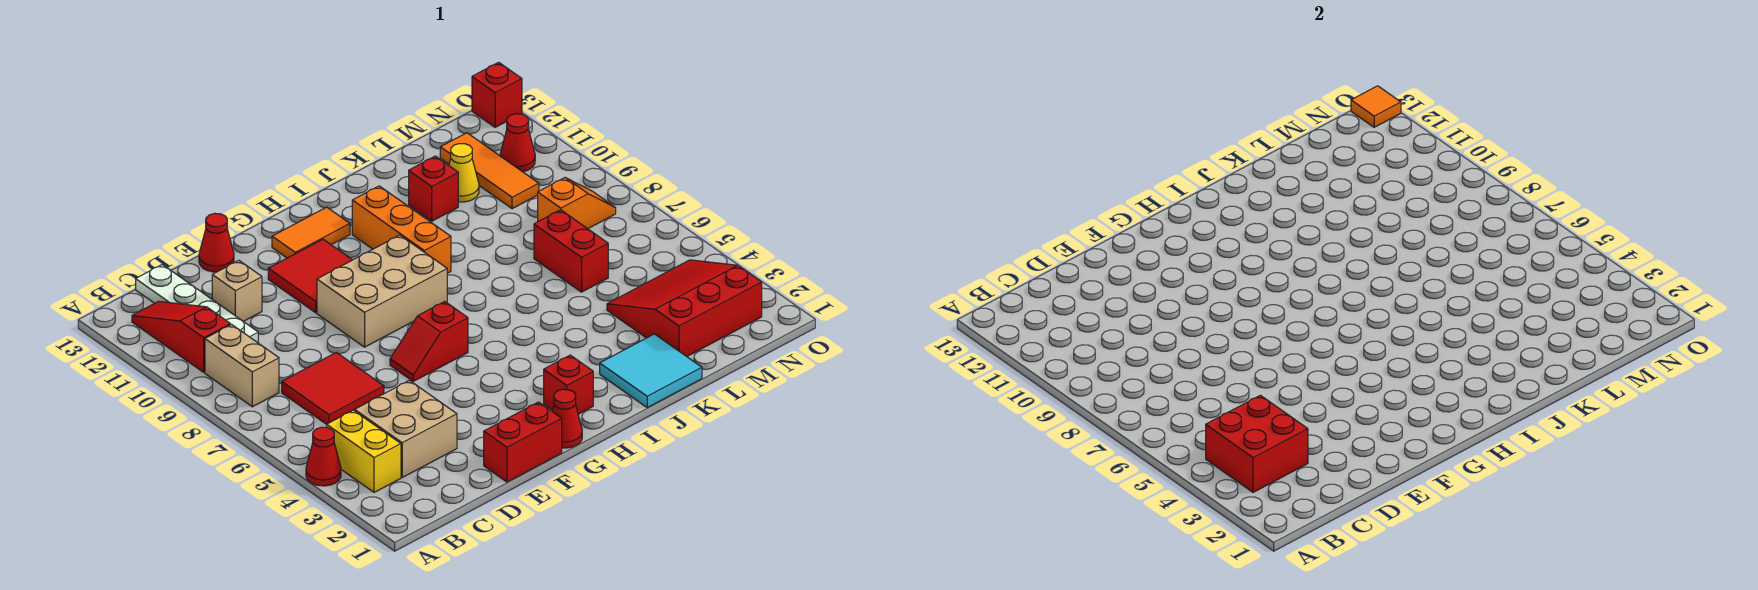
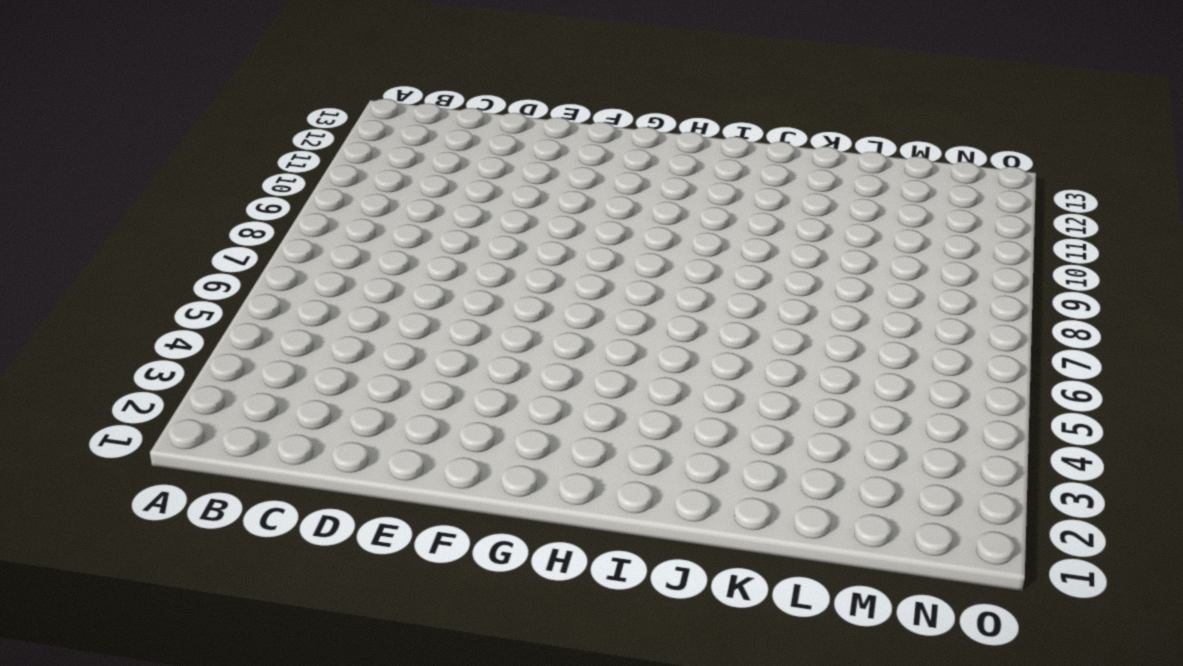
none -> red 1x1 cone [306,427,341,486]
none -> yellow 1x2 brick [327,410,401,492]
none -> tan 1x2 brick [205,325,279,407]

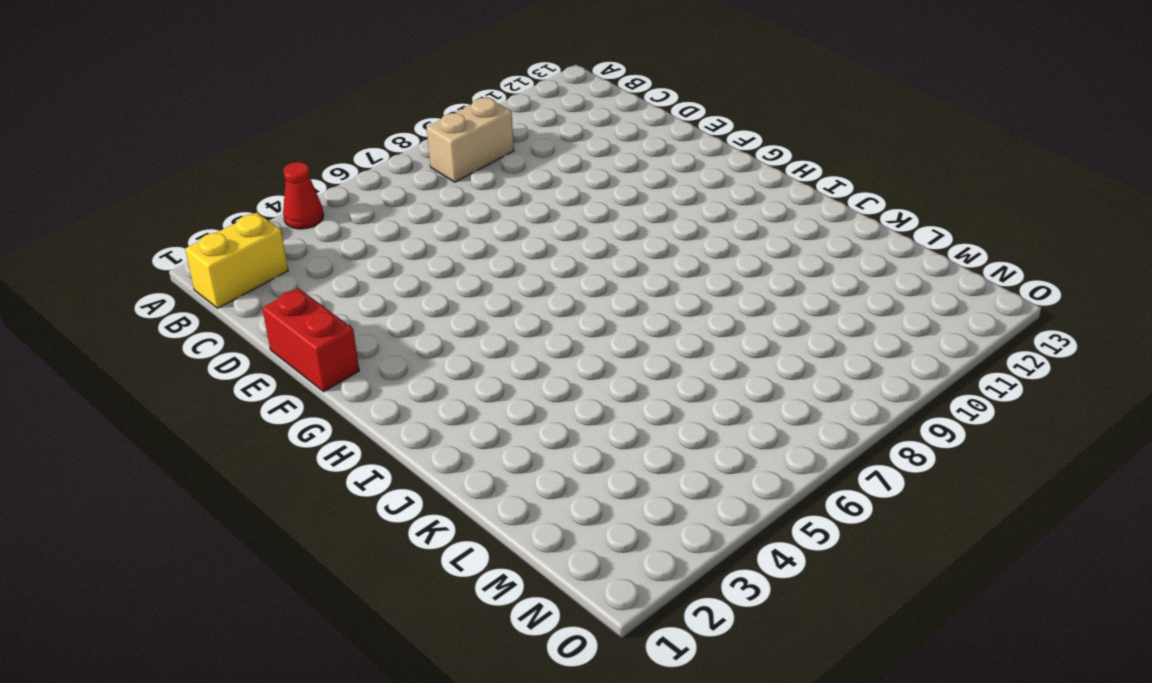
yellow 1x2 brick [185,213,288,308] -> yellow 1x2 brick moved to [327,410,401,492]
none -> red 1x3 slope [132,301,230,372]
none -> tan 2x2 brick [355,380,457,477]
none -> red 2x2 tile [282,352,384,424]

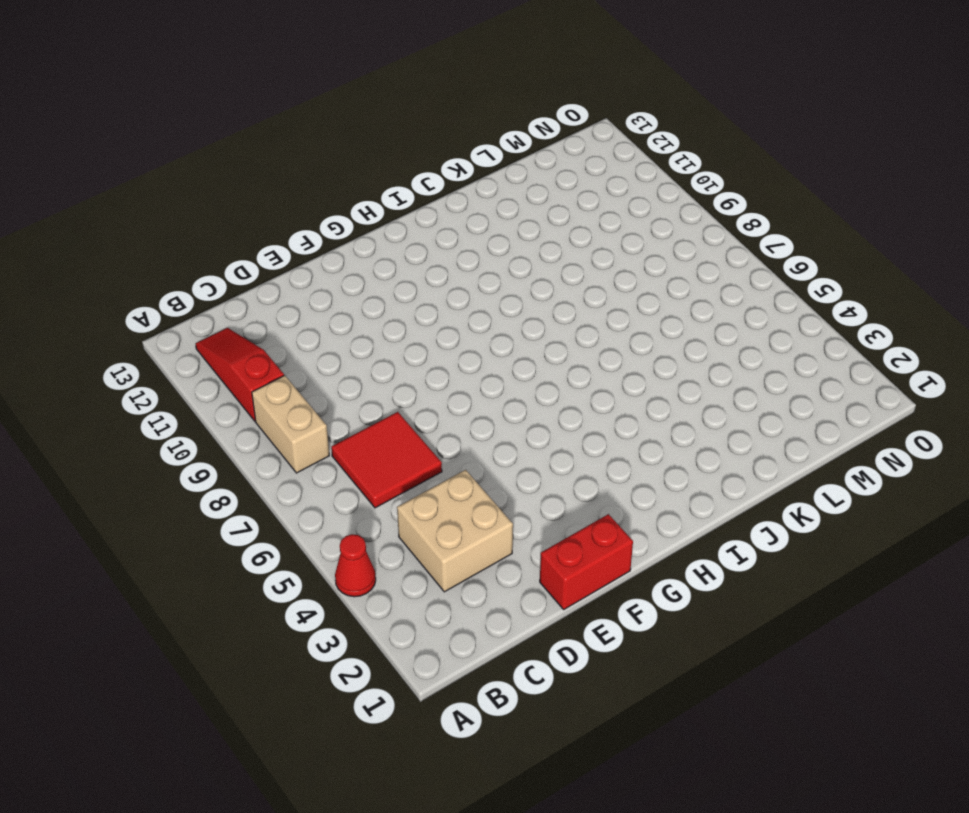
none -> yellow 1x2 brick [327,410,401,492]
none -> white 1x4 plate [136,265,258,343]
none -> tan 1x1 brick [212,261,262,321]

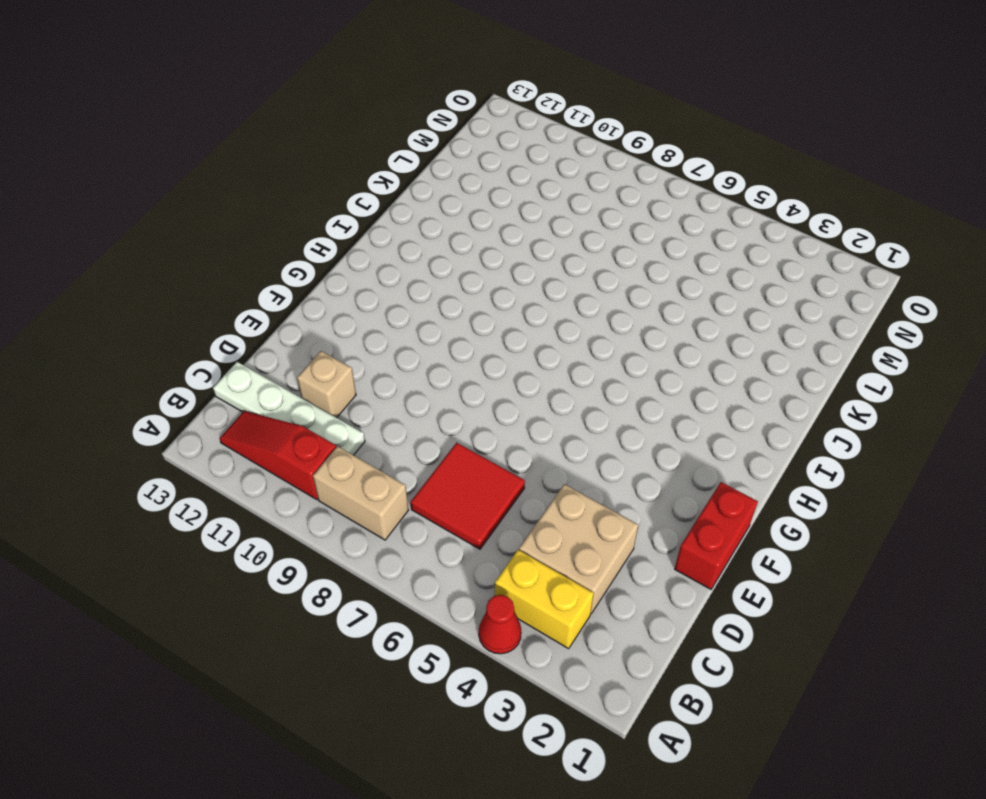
none -> red 1x1 cone [199,213,234,272]
none -> red 1x2 slope [390,302,468,381]
none -> tan 2x3 brick [317,235,447,347]

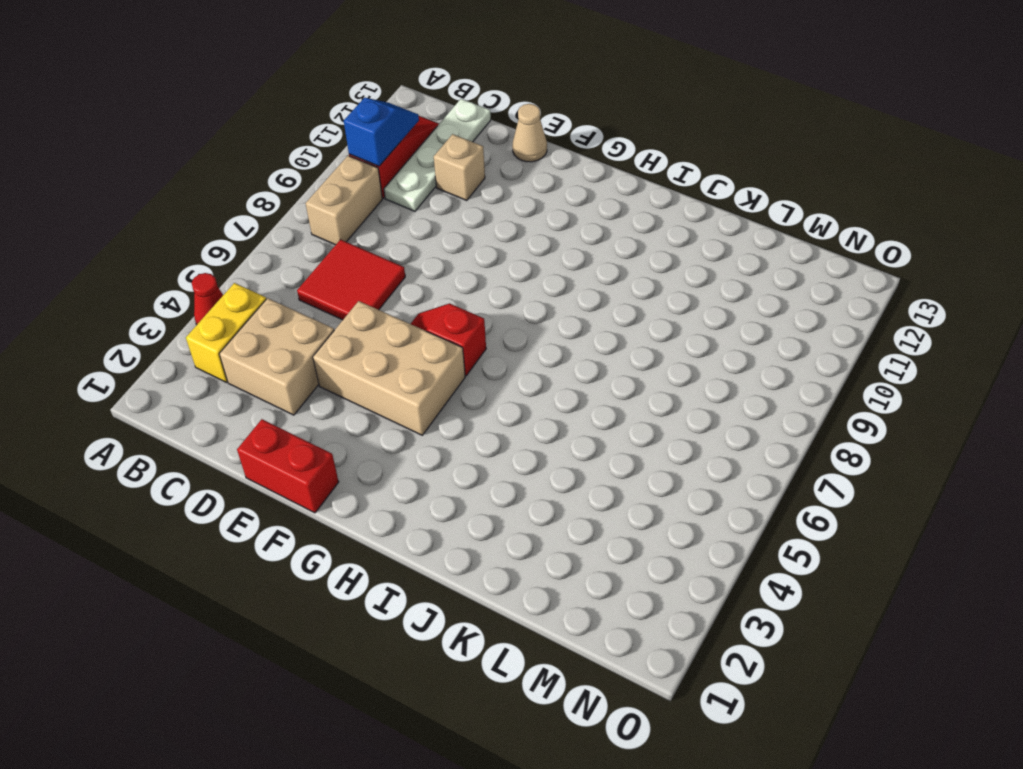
blue 1x2 slope [344,98,419,166] -> none
tan 2x3 brick [313,301,465,435] -> tan 2x3 brick moved to [317,235,447,347]
tan 1x1 cone [512,104,547,162] -> red 1x1 cone [199,213,234,272]
none -> red 2x2 tile [268,239,352,313]
none -> red 1x1 cone [552,389,582,448]
none -> orange 1x2 tile [272,207,350,258]

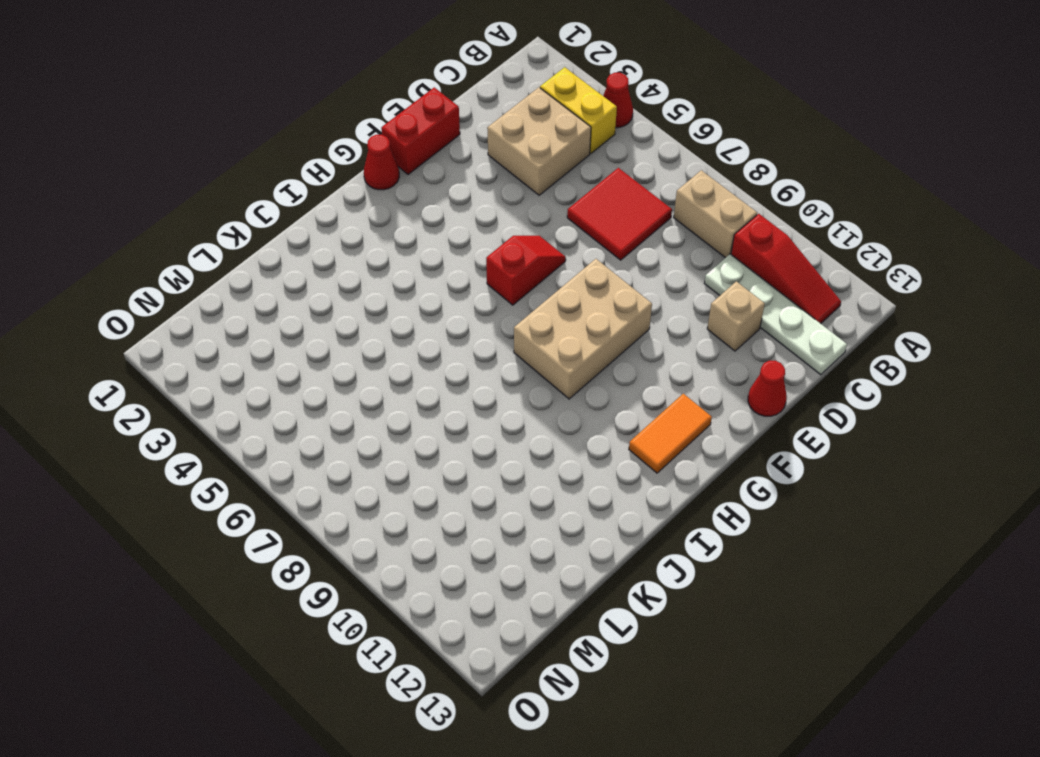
none -> red 2x2 tile [268,239,352,313]
none -> red 1x1 brick [544,355,593,414]
none -> orange 1x3 brick [352,186,451,273]

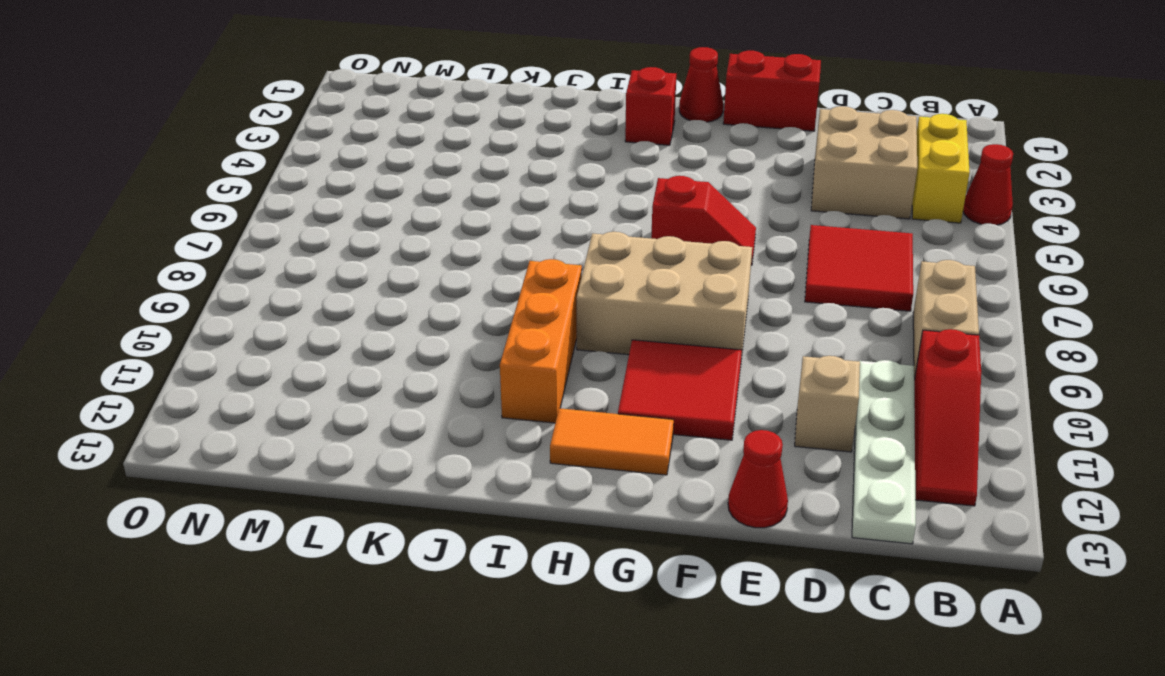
none -> cyan 2x2 tile [600,334,702,407]
none -> red 1x1 brick [409,156,458,221]
none -> red 3x3 slope [607,260,762,357]

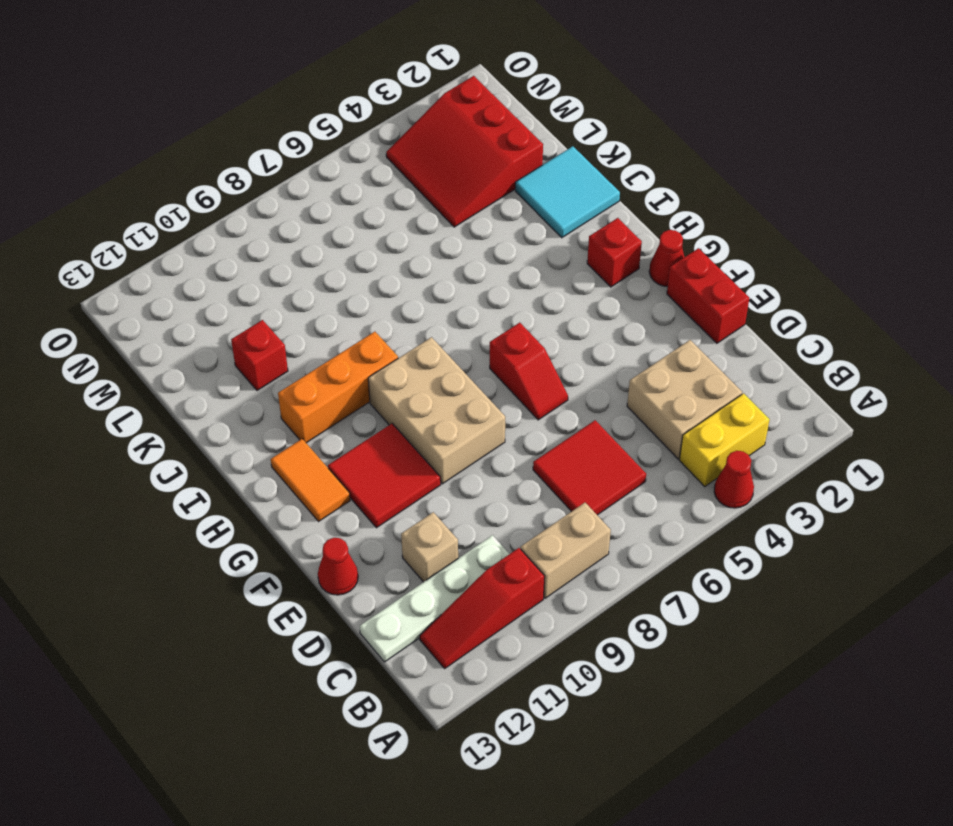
none -> red 1x2 brick [534,210,608,292]
none -> yellow 1x1 cone [449,144,479,202]
none -> orange 1x2 slope [538,178,616,229]

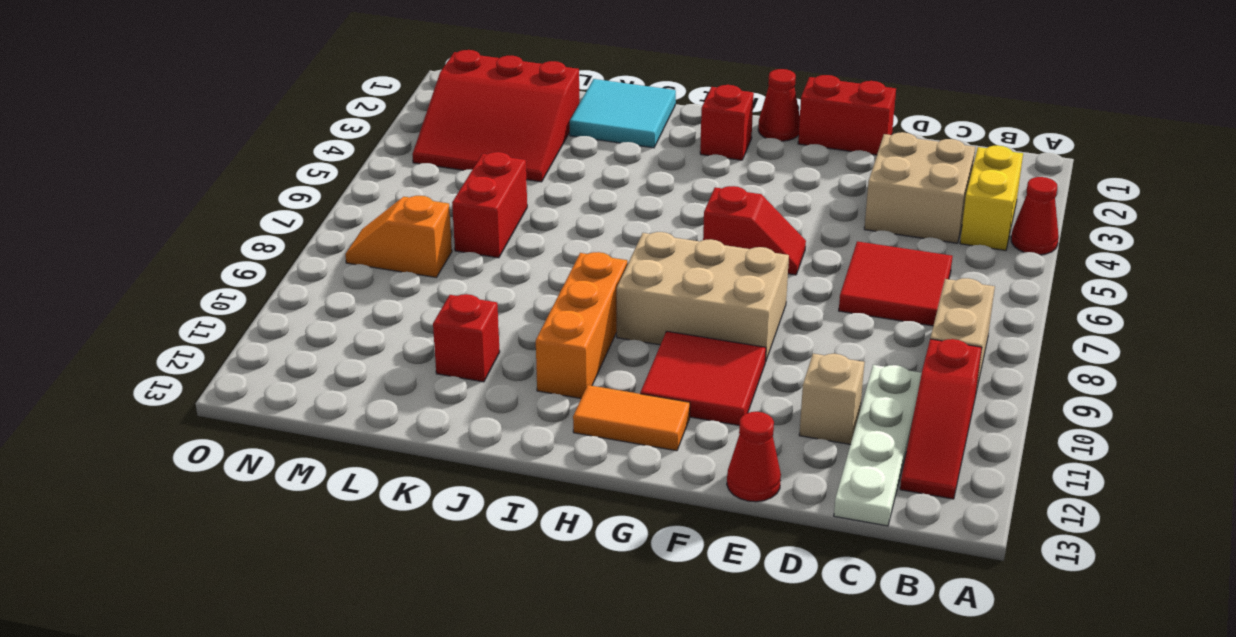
none -> yellow 1x1 cone [449,144,479,202]
none -> orange 1x3 tile [440,133,539,209]
none -> red 1x1 cone [500,114,535,172]

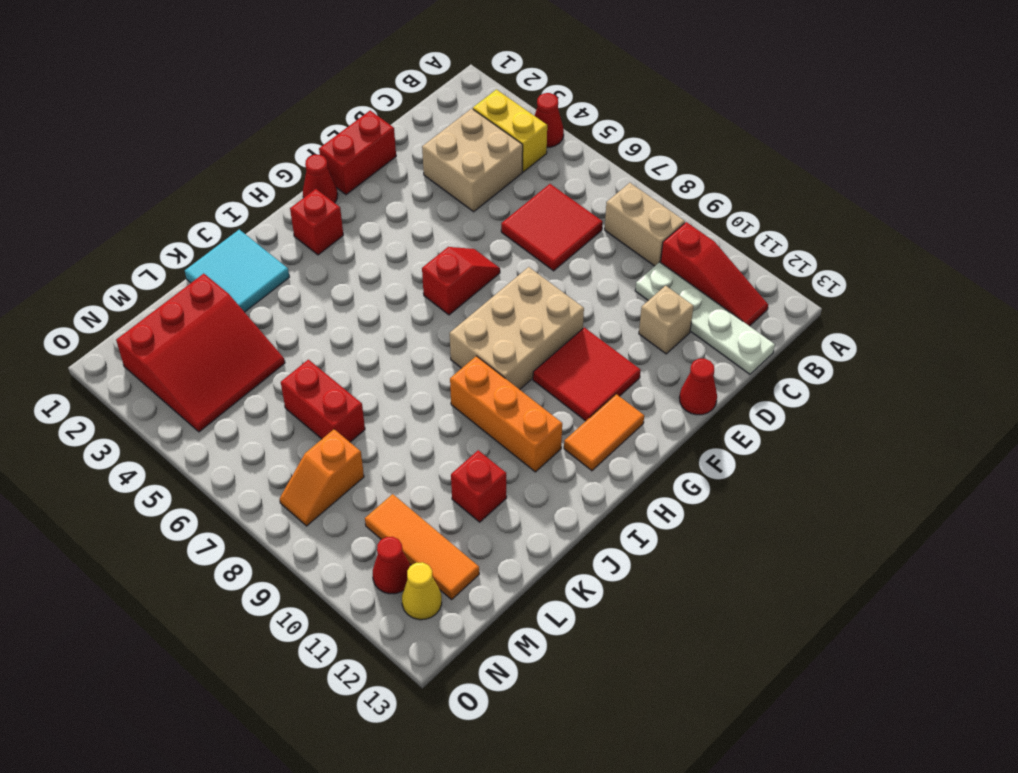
yellow 1x1 cone [402,562,442,620] -> yellow 1x1 cone moved to [449,144,479,202]
none -> red 1x1 brick [472,62,522,127]
none -> red 2x2 brick [1206,395,1308,492]
none -> orange 1x1 tile [1351,86,1401,127]

